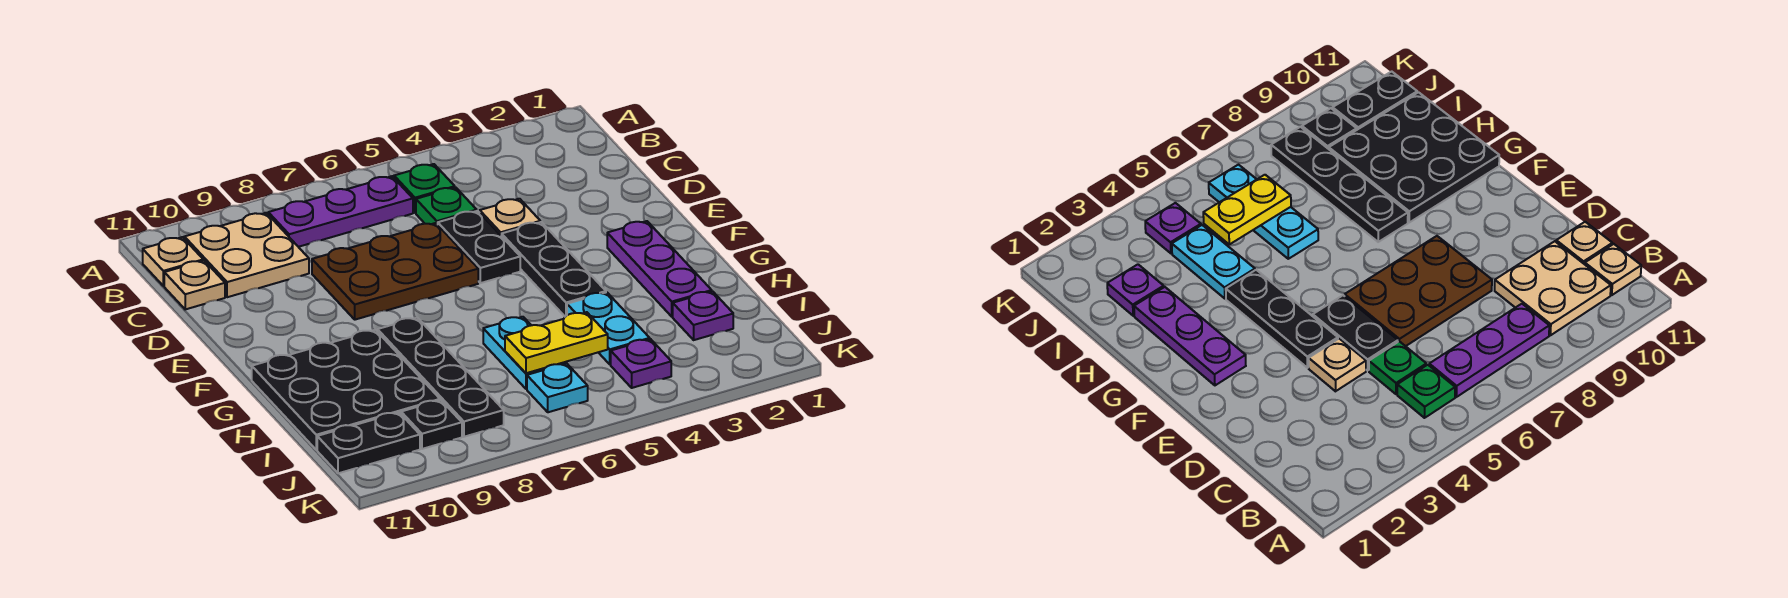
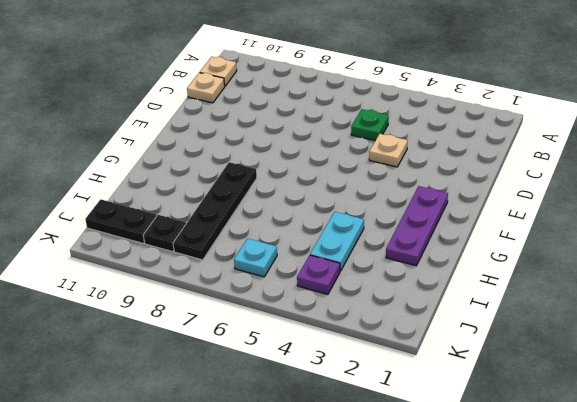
none -> green 1x1 plate [394,164,455,213]
none -> purple 1x3 plate [268,176,413,247]
none -> tan 2x2 plate [184,213,309,297]

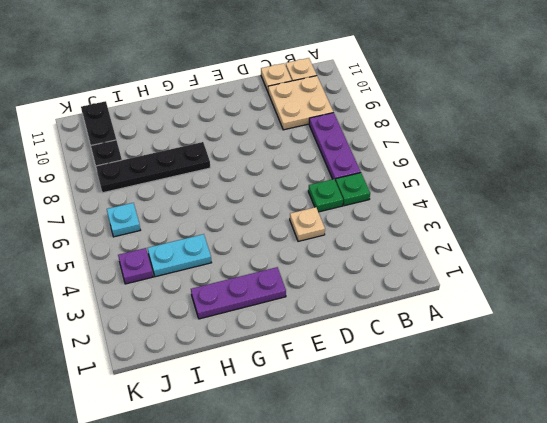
none -> black 1x2 plate [438,211,520,283]
none -> brown 2x3 plate [312,223,478,320]
none -> black 1x3 plate [502,222,606,317]

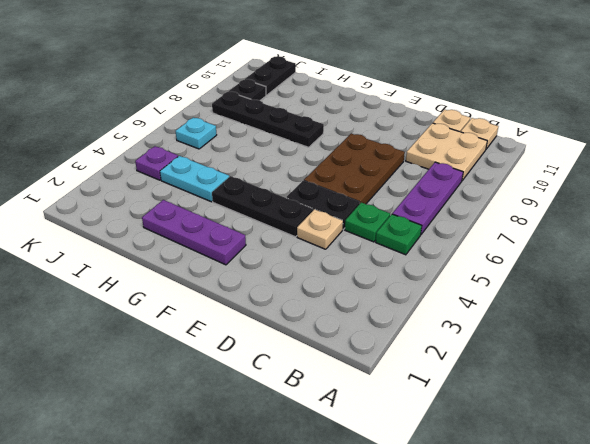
none -> black 3x3 plate [252,330,440,450]
none -> cyan 1x2 plate [483,317,566,389]
none -> purple 1x1 plate [673,291,733,340]

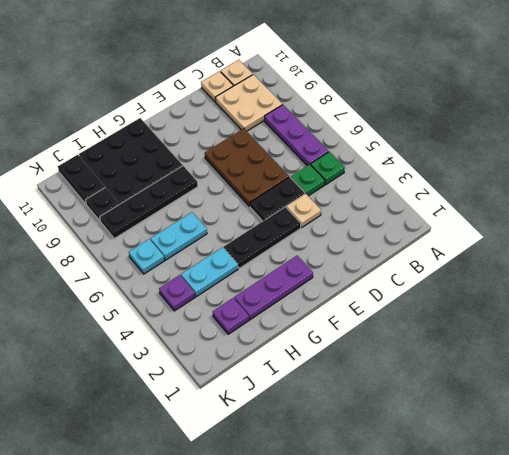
none -> yellow 1x2 plate [505,312,608,373]

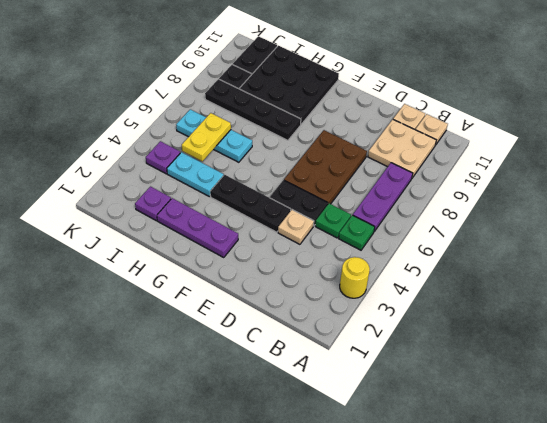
yellow 1x1 round brick [340,257,370,298] -> none

